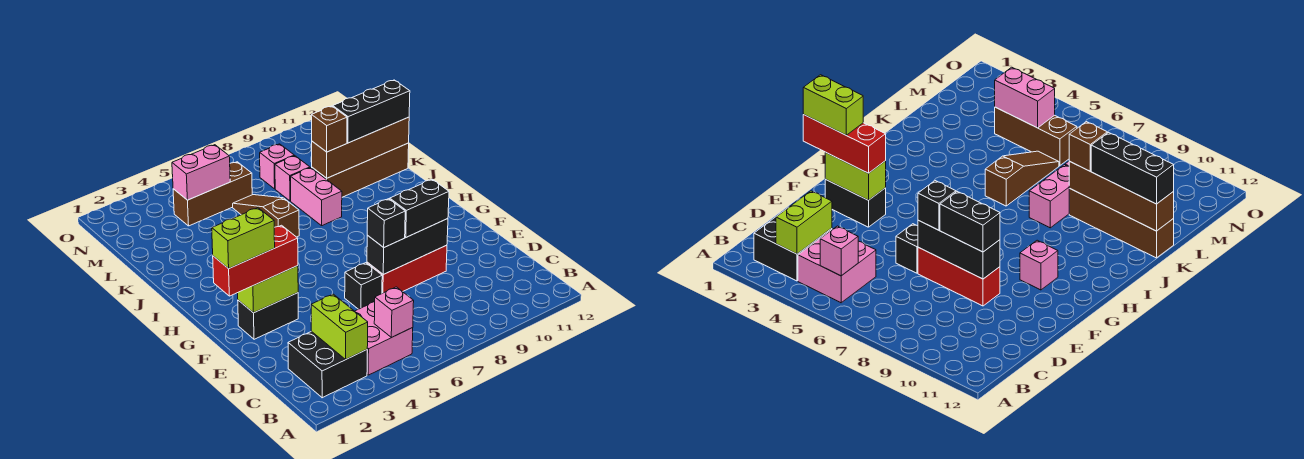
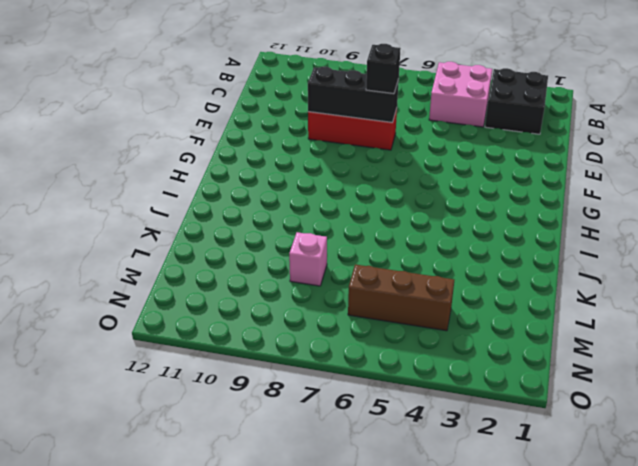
none -> black 1x1 brick [345,263,382,309]
none -> black 1x2 brick [238,293,298,339]
none -> pink 1x1 brick [1020,240,1058,290]

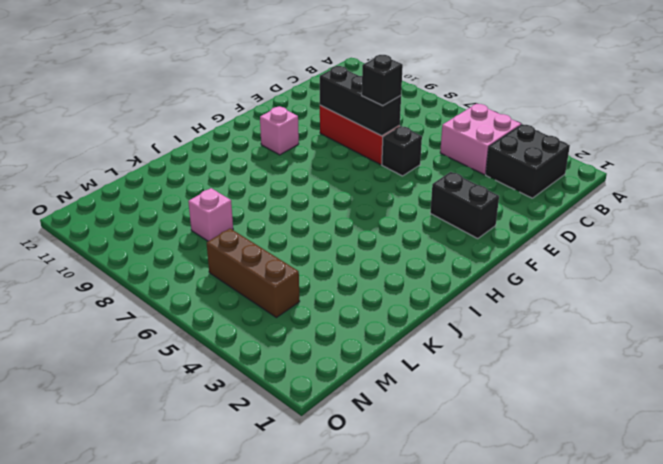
none -> brown 1x3 slope [233,195,299,237]
none -> pink 1x2 brick [291,168,342,226]
none -> brown 1x4 brick [312,143,409,197]

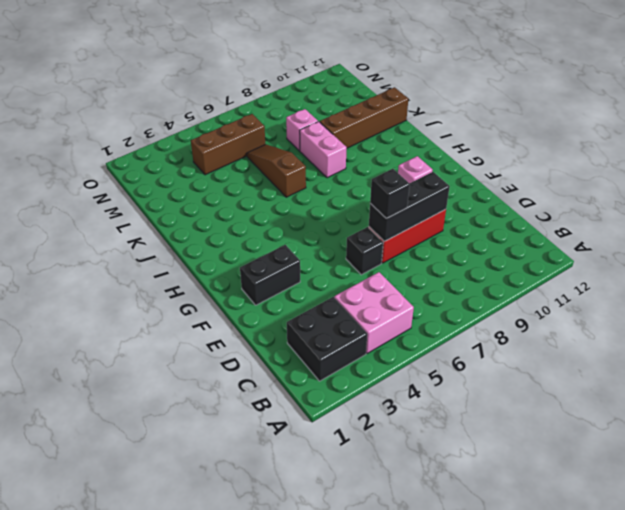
none -> pink 1x1 brick [260,144,294,189]
none -> lime 1x2 brick [311,294,368,359]
none -> pink 1x1 brick [374,287,414,337]

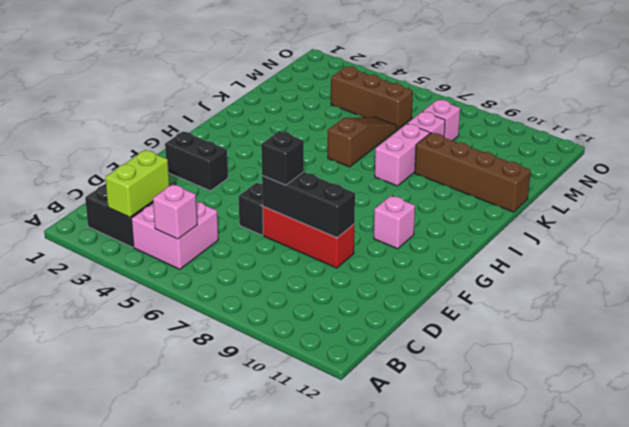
none -> lime 1x2 brick [238,266,298,313]
none -> brown 1x4 brick [312,117,409,178]
none -> pink 1x2 brick [172,145,230,200]

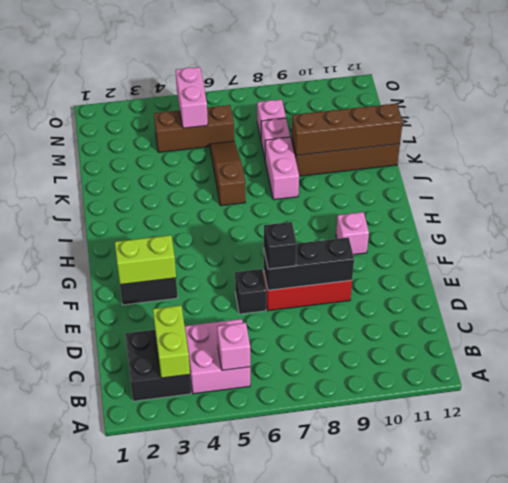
pink 1x2 brick [176,67,208,128] -> pink 1x2 brick turned to [172,145,230,200]
none -> black 1x2 brick [390,179,449,237]
none -> red 1x3 brick [213,225,298,296]
none -> brown 1x1 brick [311,106,347,152]

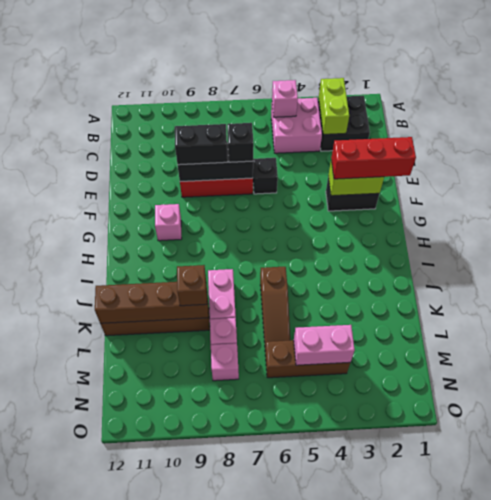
none -> black 1x3 brick [333,80,410,143]
none -> lime 1x2 brick [212,208,275,269]

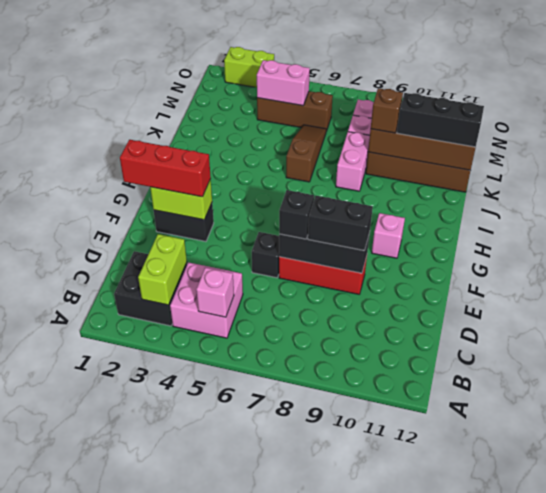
lime 1x2 brick [224,47,274,87] -> lime 1x2 brick moved to [212,208,275,269]

